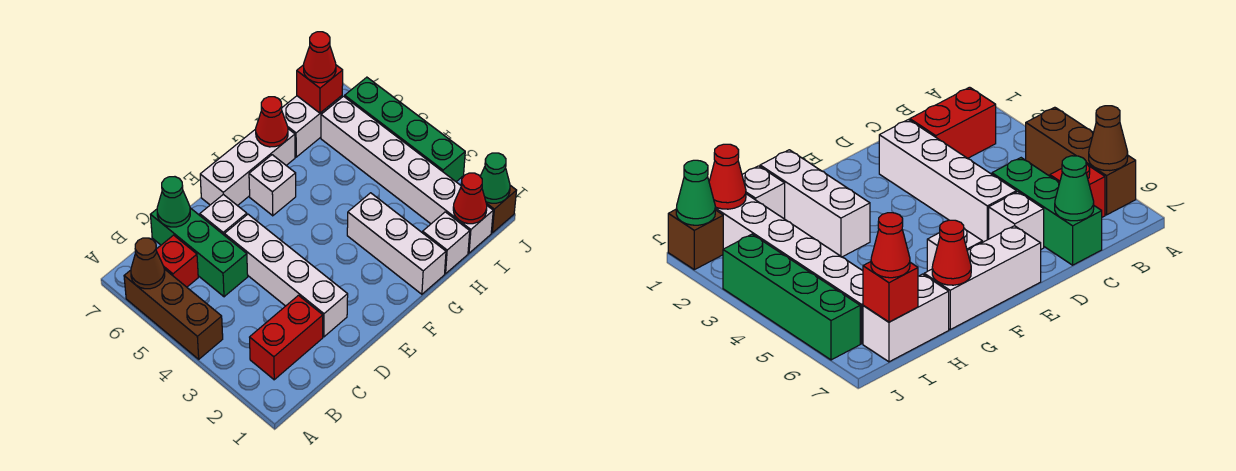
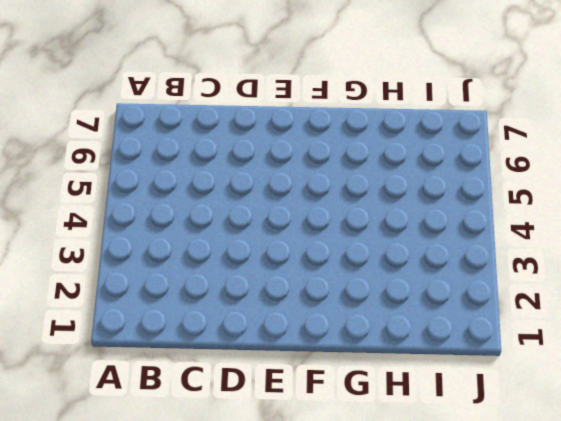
none -> brown 1x3 brick [124,269,223,359]
none -> red 1x2 brick [250,295,323,380]
none -> red 1x1 brick [156,235,198,287]

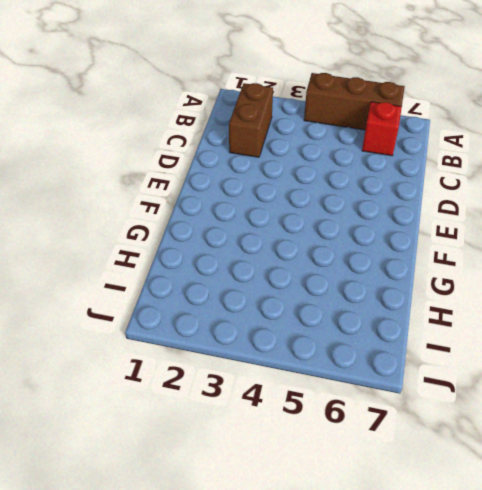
brown 1x2 brick [229,83,273,157] -> red 1x2 brick [250,295,323,380]
none -> green 1x3 brick [150,208,248,297]
none -> white 1x4 brick [224,214,348,337]
none -> white 1x1 brick [200,194,247,235]

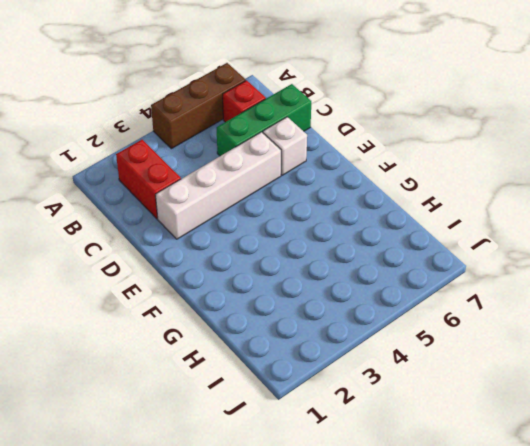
none -> white 1x3 brick [200,129,295,206]
none -> white 1x1 brick [249,155,296,216]
none -> white 1x3 brick [347,193,446,294]

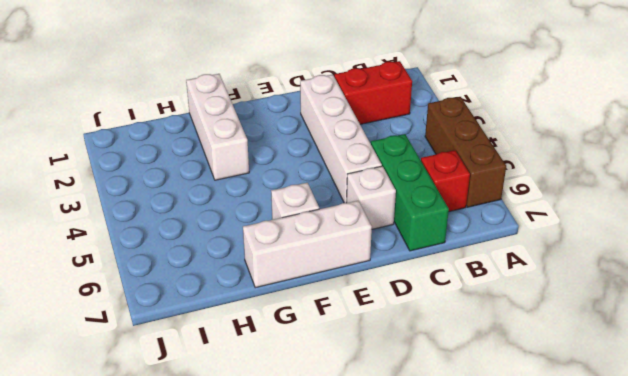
none -> white 1x1 brick [423,212,470,274]
none -> white 1x2 brick [282,96,342,157]
none -> white 1x6 brick [321,96,493,253]

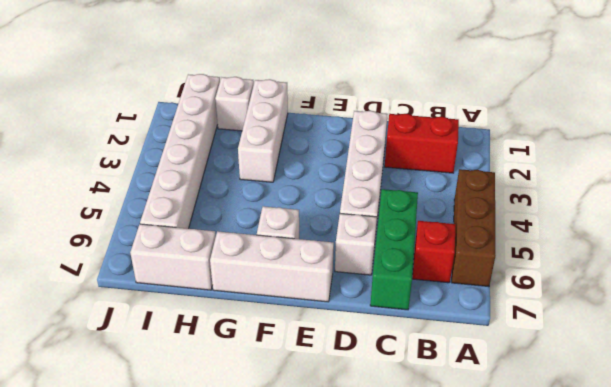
none -> brown 1x1 brick [486,185,517,233]
none -> green 1x4 brick [345,77,465,182]
none -> brown 1x1 cone [131,238,165,289]

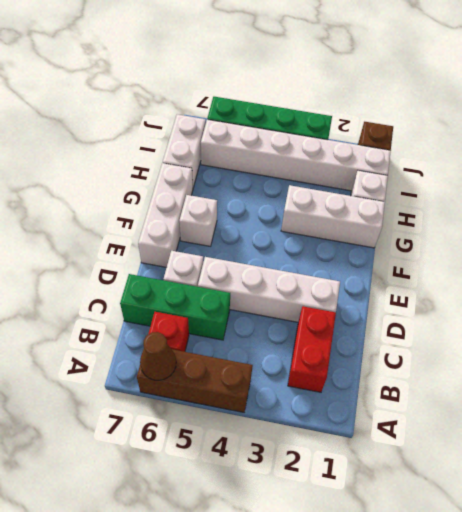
none -> green 1x1 cone [157,177,190,227]
none -> red 1x1 cone [256,97,288,147]
none -> red 1x1 cone [453,173,487,224]

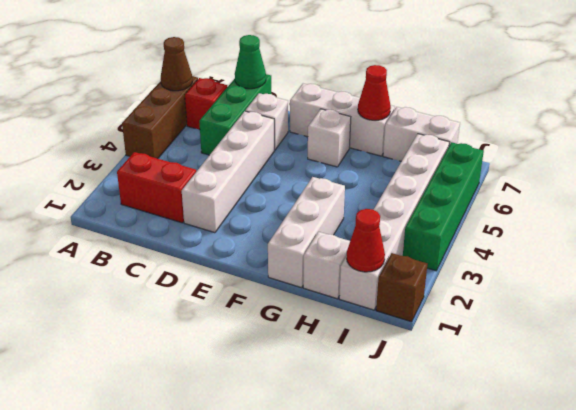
none -> red 1x1 brick [297,65,343,113]
none -> green 1x1 cone [480,153,510,203]
none -> red 1x1 cone [304,32,336,83]

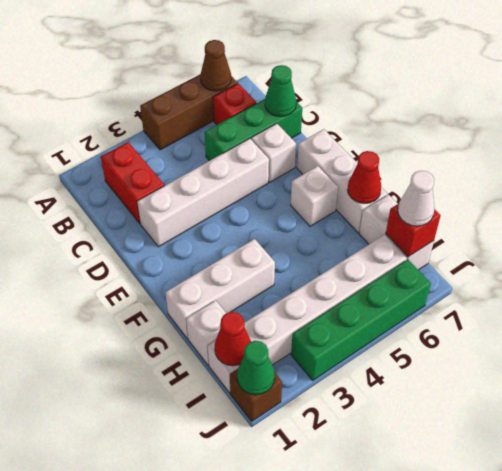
white 1x1 cone [398,171,434,226] -> red 1x1 cone [304,32,336,83]

